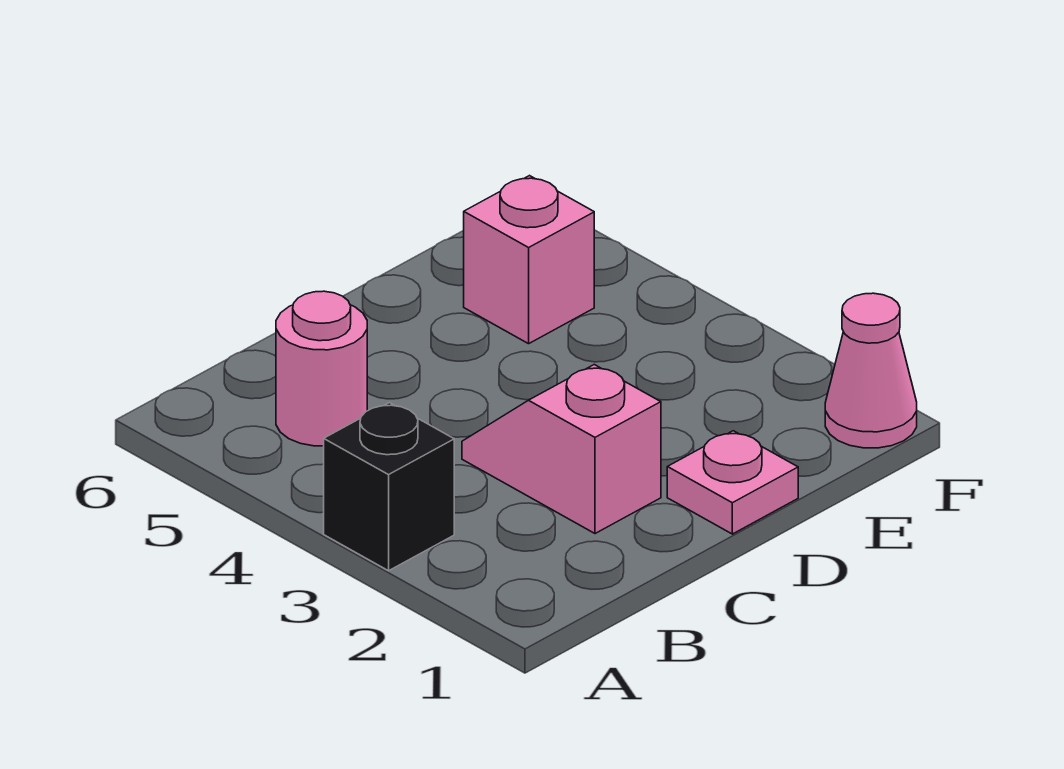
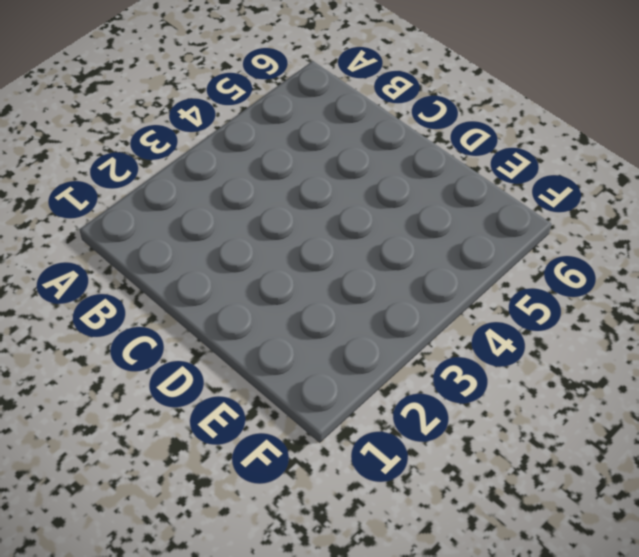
none -> black 1x1 brick [324,403,454,571]
none -> pink 1x1 round brick [276,291,367,446]

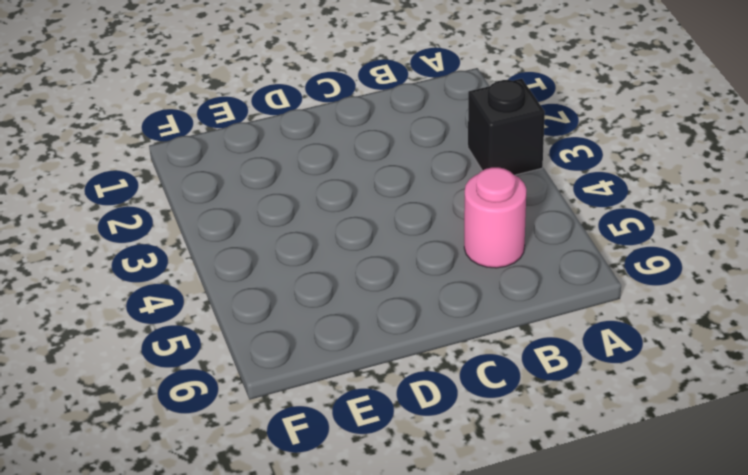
none -> pink 1x2 slope [462,365,661,534]
none -> pink 1x1 plate [667,431,798,534]

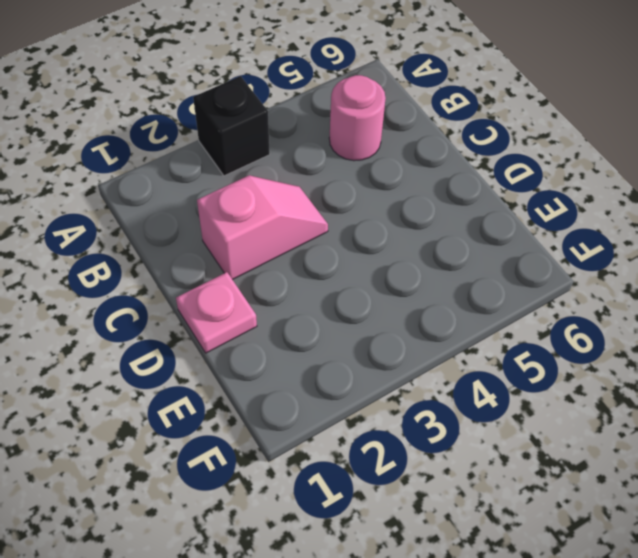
none -> pink 1x1 brick [464,176,594,344]
none -> pink 1x1 cone [825,293,917,448]

